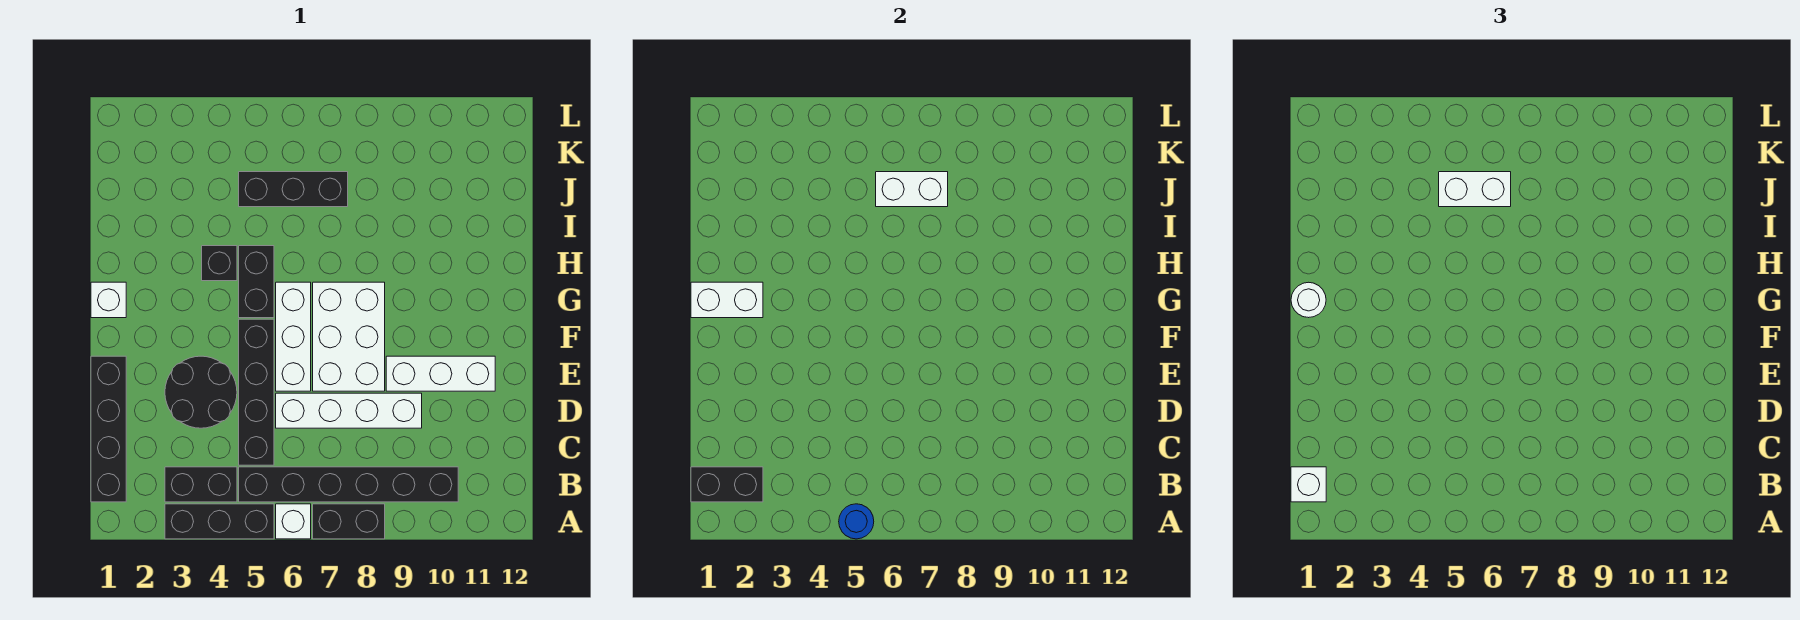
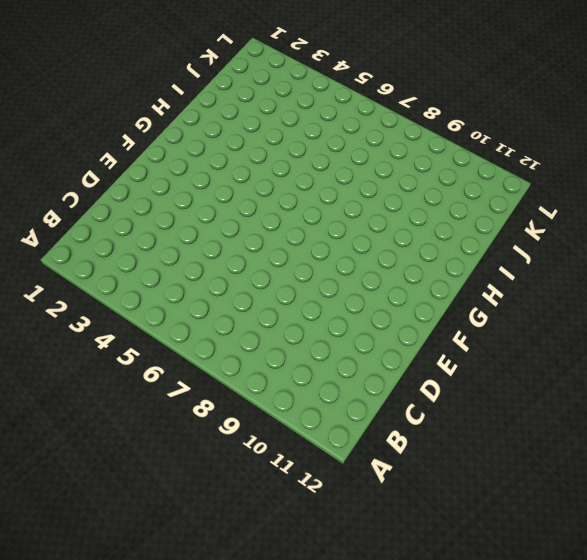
none -> black 1x3 brick [165,504,274,539]
none -> white 1x1 brick [276,504,311,539]
none -> black 1x2 brick [313,504,385,539]

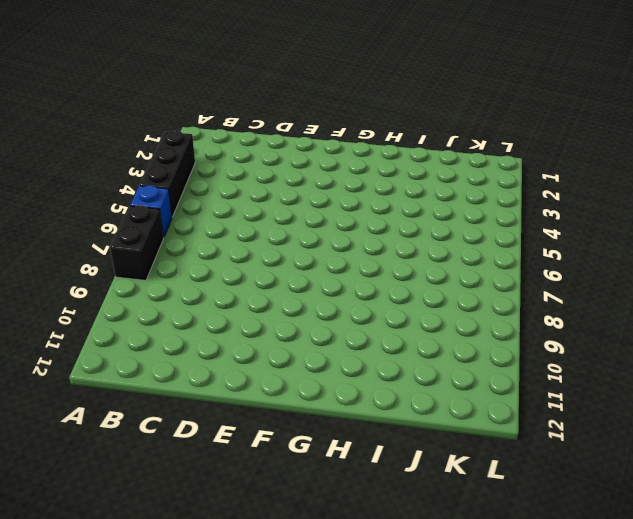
blue 1x1 brick [130,185,172,237] -> white 1x1 brick [276,504,311,539]
none -> black 1x4 brick [91,356,126,502]
none -> black 1x2 brick [165,467,237,502]
none -> black 1x6 brick [239,467,458,502]

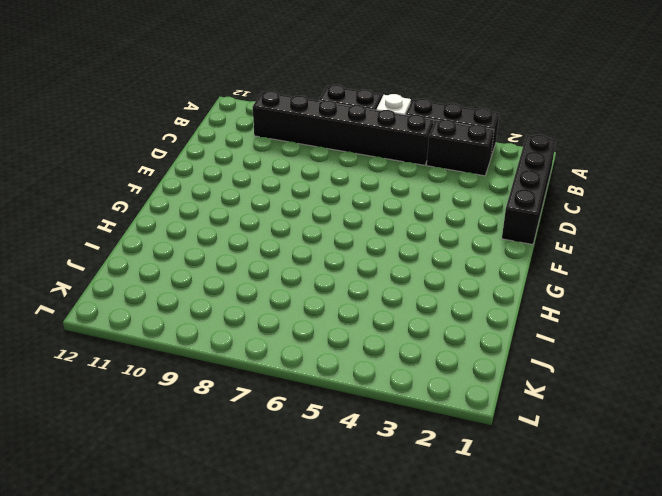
none -> black 1x4 brick [239,319,274,465]
none -> black 2x2 round brick [165,356,237,428]
none -> white 1x4 brick [276,393,422,428]

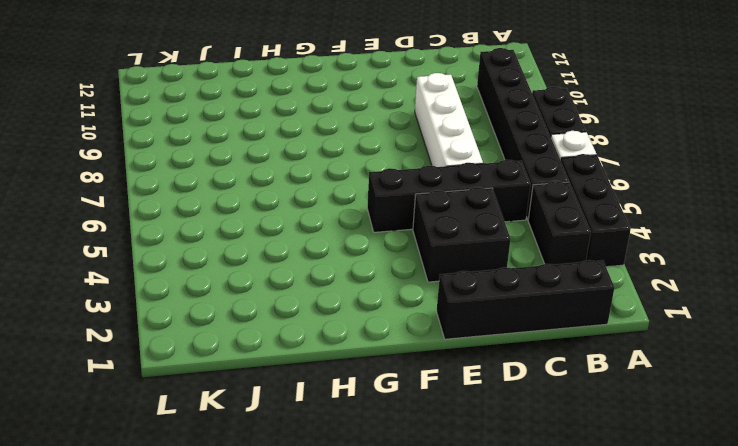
black 2x2 brick [413,187,511,282] -> black 2x2 round brick [165,356,237,428]
none -> white 1x3 brick [276,282,311,391]
none -> white 2x3 brick [313,282,385,391]
none -> white 1x3 brick [386,356,495,391]

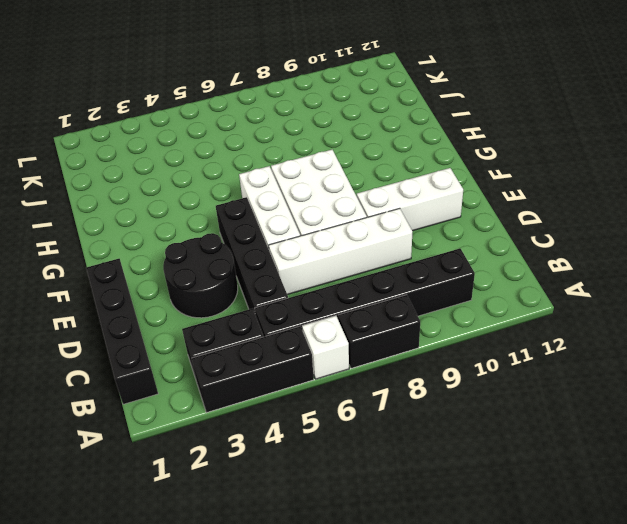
none -> white 1x1 brick [91,282,126,318]
none -> black 1x2 brick [239,246,274,318]
none -> black 1x1 brick [202,246,237,281]

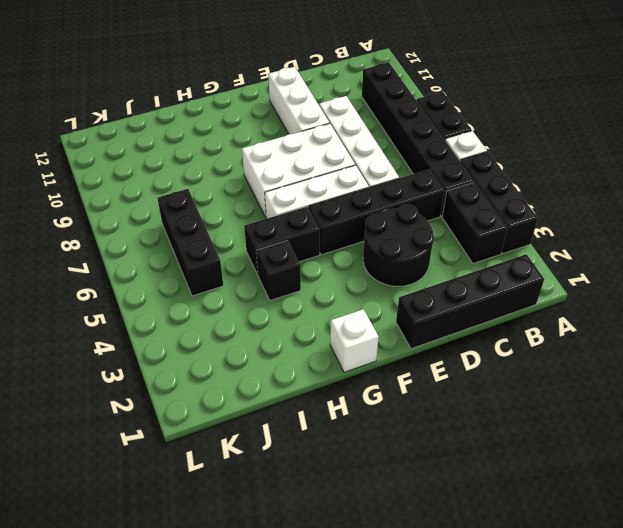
none -> blue 1x1 round brick [839,504,874,539]
none -> black 1x2 brick [691,467,763,502]
none -> white 1x2 brick [691,282,763,318]

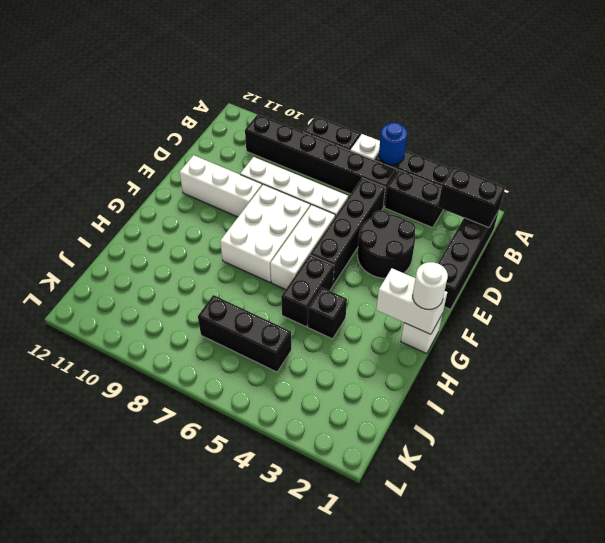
none -> white 1x2 brick [876,172,948,207]
none -> white 1x1 brick [1291,467,1326,502]
none -> white 1x2 brick [1439,172,1511,207]

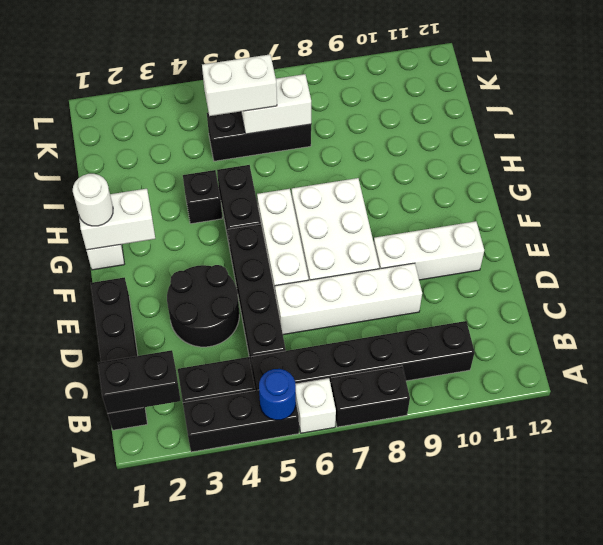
none -> white 1x1 brick [1291,467,1326,502]

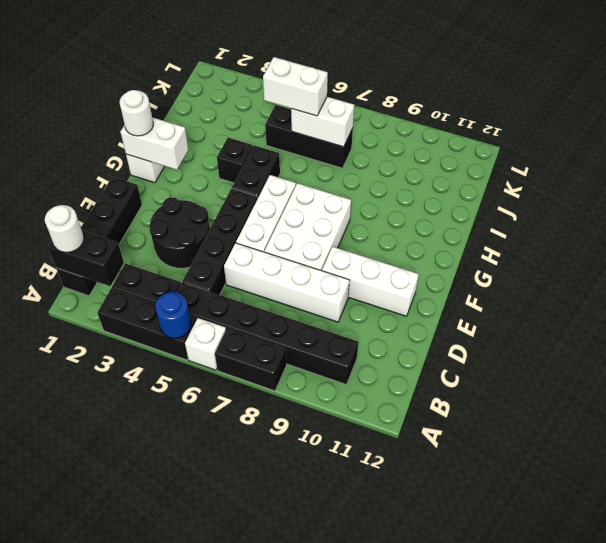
white 1x1 round brick [45,205,84,252] -> white 1x1 brick [1291,467,1326,502]

